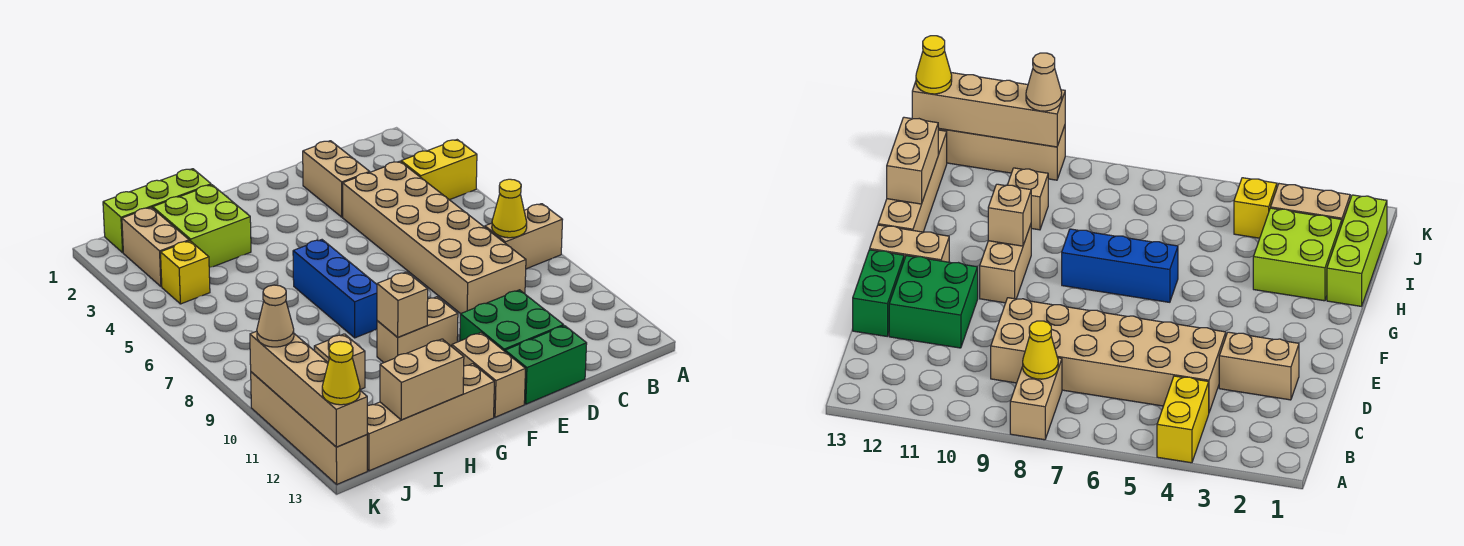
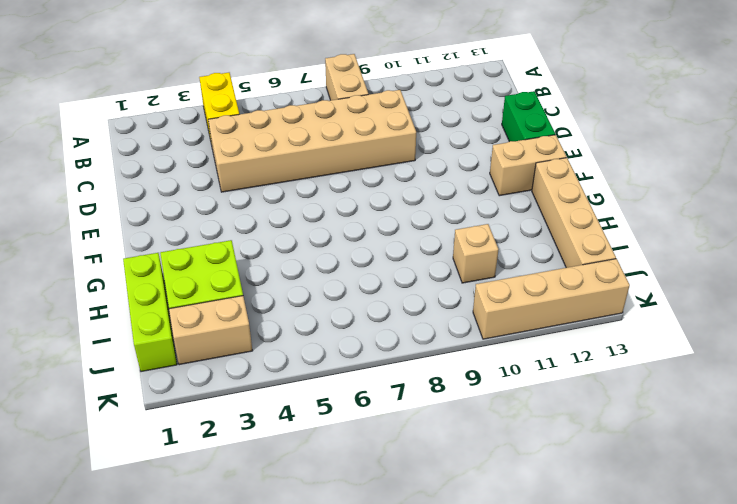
none -> tan 1x2 brick [303,141,370,217]
none -> green 2x2 brick [460,290,564,351]
none -> tan 1x2 brick [377,297,458,362]

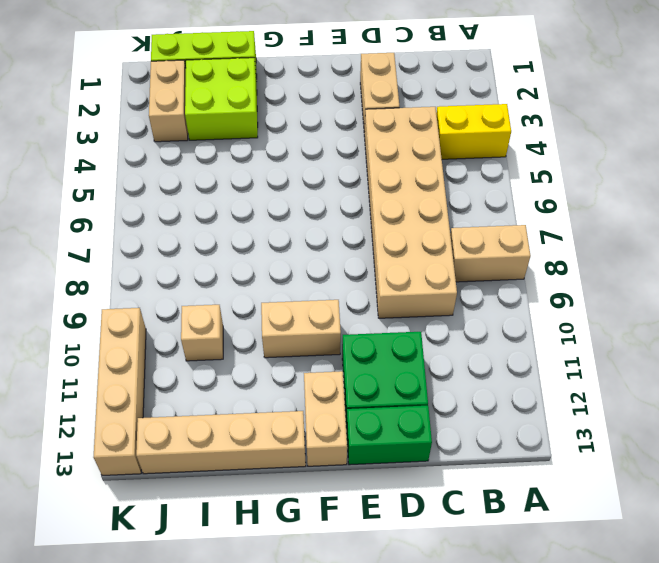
none -> blue 1x3 brick [293,240,377,338]
none -> yellow 1x1 brick [161,241,210,304]
none -> yellow 1x1 cone [492,179,527,238]

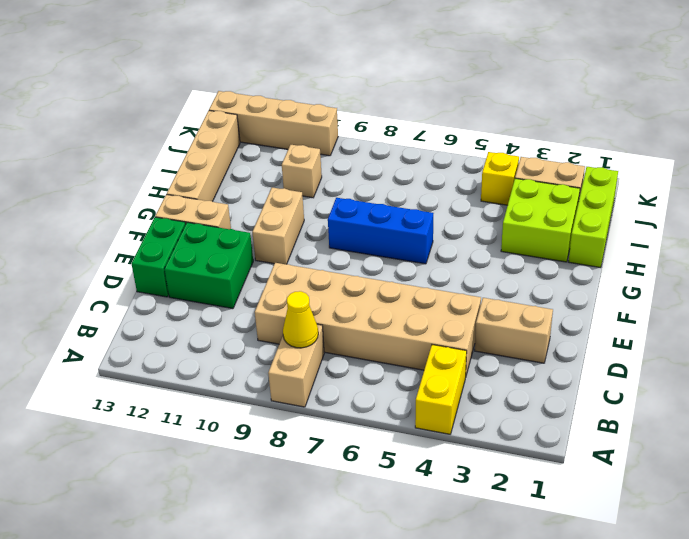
none -> tan 1x1 brick [377,272,428,337]
none -> tan 1x2 brick [380,339,464,420]
none -> tan 1x4 brick [250,331,367,447]

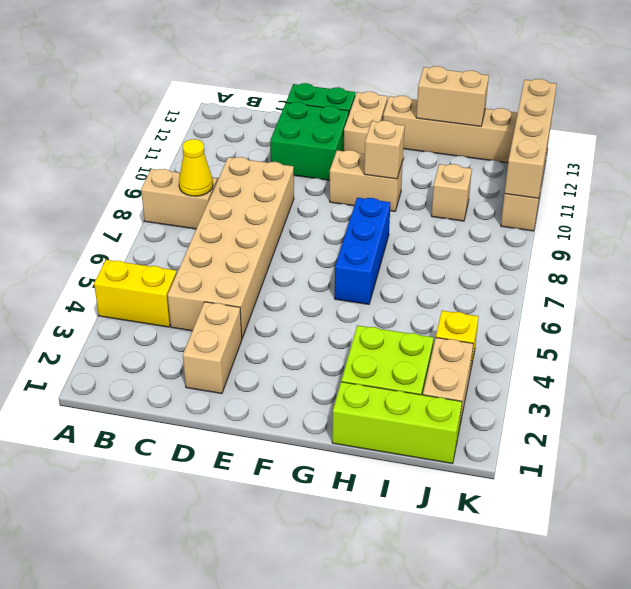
none -> tan 1x1 cone [257,285,294,347]
none -> yellow 1x1 cone [322,341,360,405]

